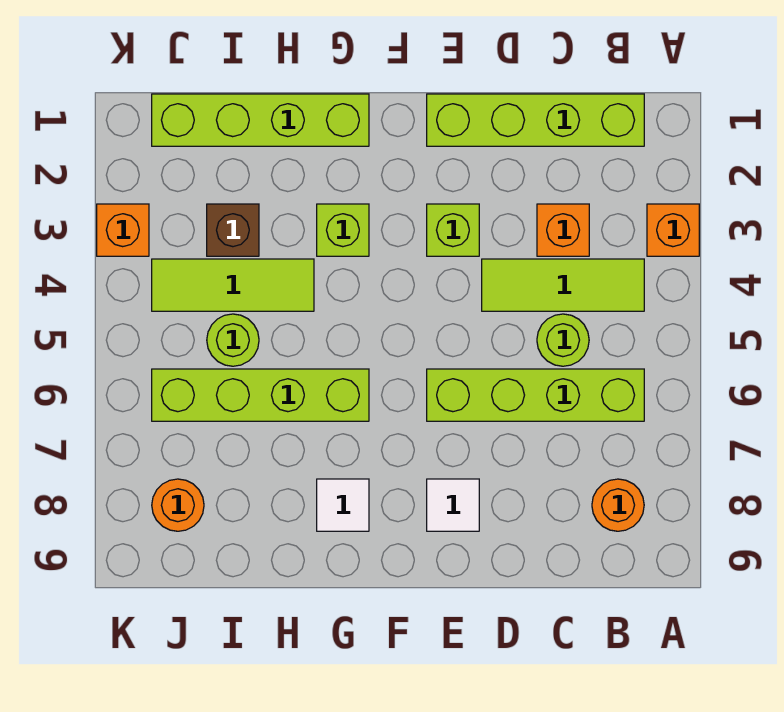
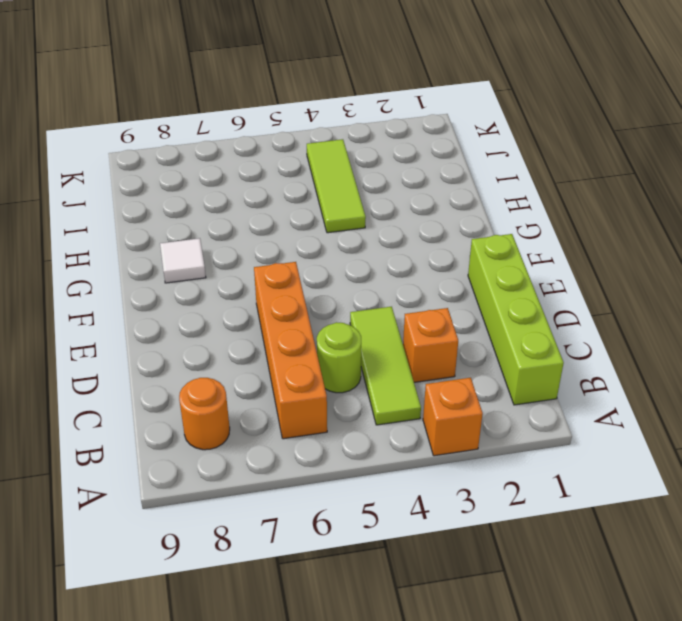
orange 1x4 brick [254,262,327,439] -> lime 1x4 brick [427,369,644,421]
none -> lime 1x1 brick [427,204,479,256]
none -> white 1x1 tile [427,479,479,531]
none -> lime 1x4 brick [152,94,369,146]

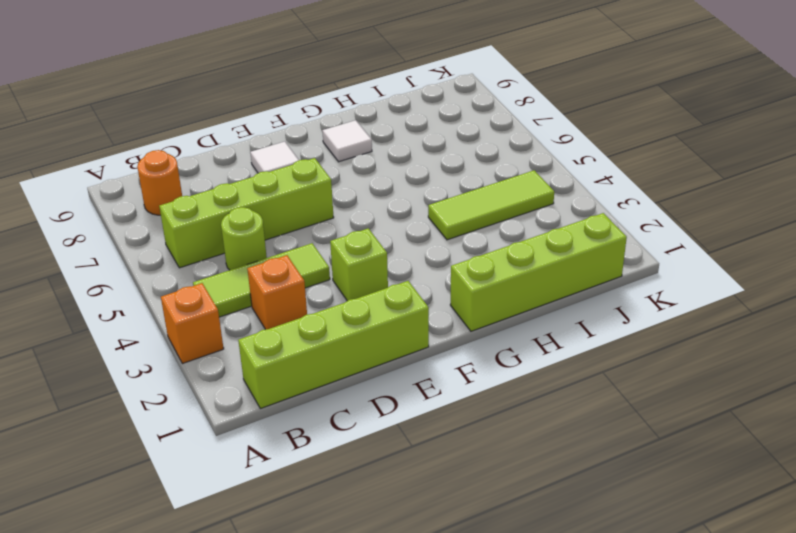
none -> lime 1x1 brick [317,204,369,256]
none -> lime 1x4 brick [152,369,369,421]
none -> brown 1x1 brick [207,204,259,256]

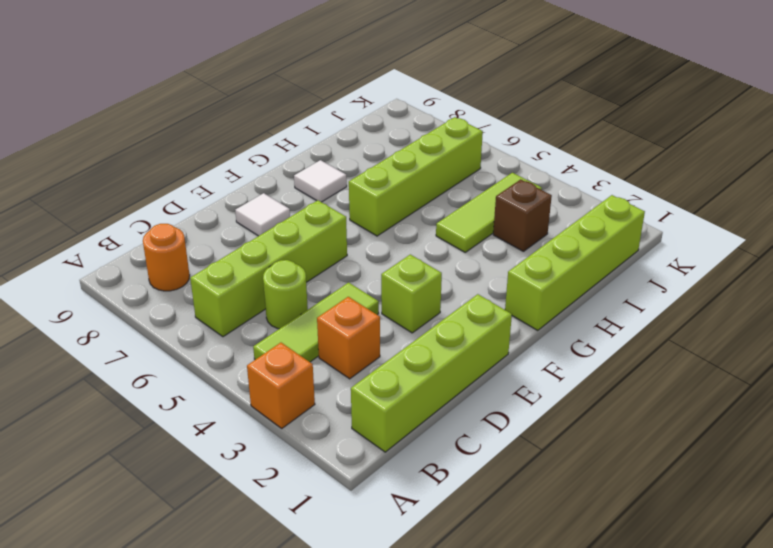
none -> lime 1x1 brick [317,204,369,256]
none -> lime 1x1 round brick [207,314,259,366]
none -> orange 1x1 round brick [152,479,204,531]

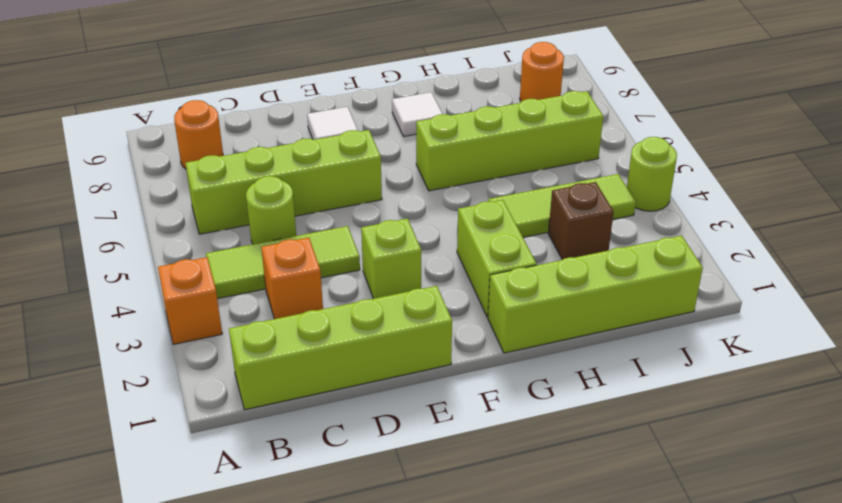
lime 1x2 brick [457,200,536,317] -> lime 1x1 brick [317,204,369,256]
lime 1x1 round brick [627,137,677,211] -> lime 1x1 round brick moved to [207,314,259,366]
none -> orange 1x1 brick [97,204,149,256]

